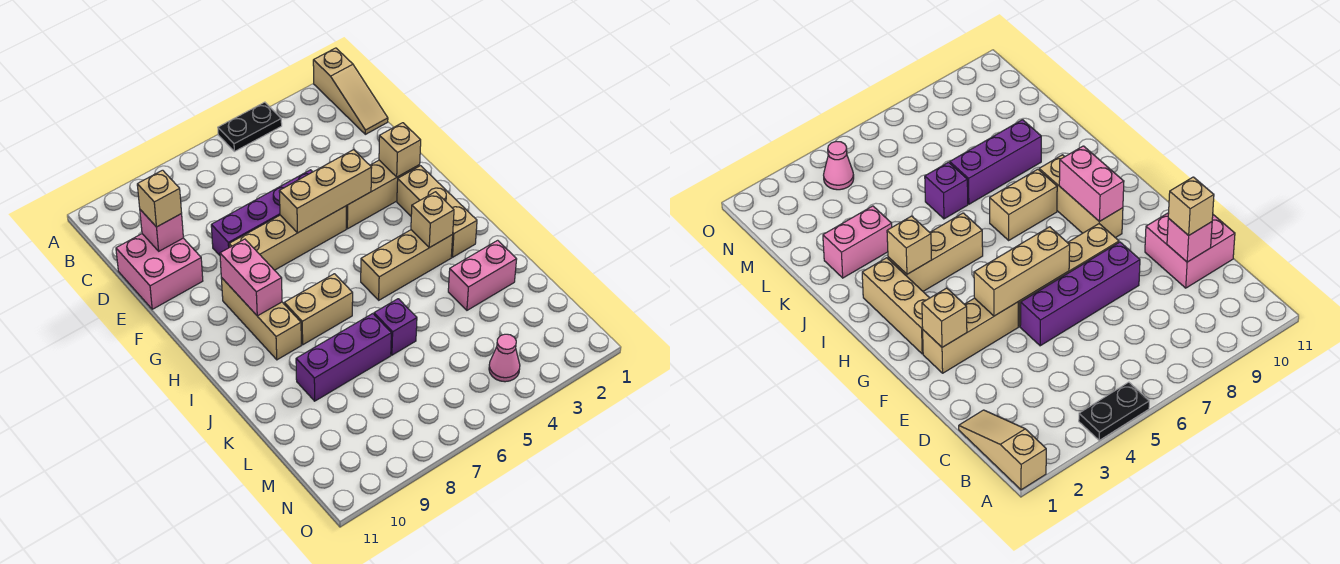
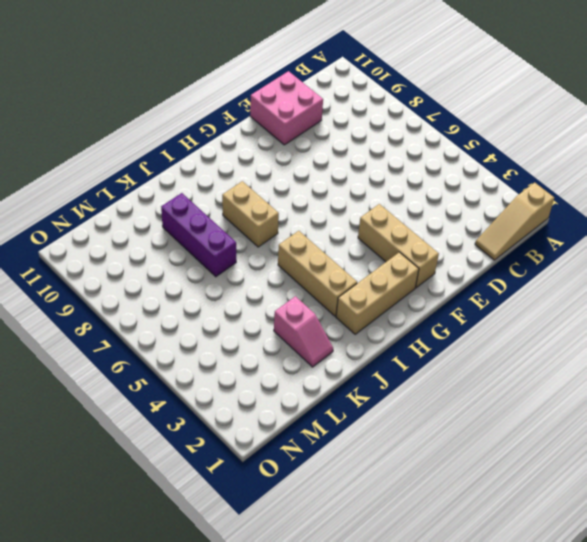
pink 1x2 slope [274,296,333,367] -> pink 1x2 brick [448,240,517,310]
none -> black 1x2 plate [218,102,282,151]
none -> purple 1x4 brick [211,170,312,255]
none -> tan 1x4 brick [229,206,346,270]

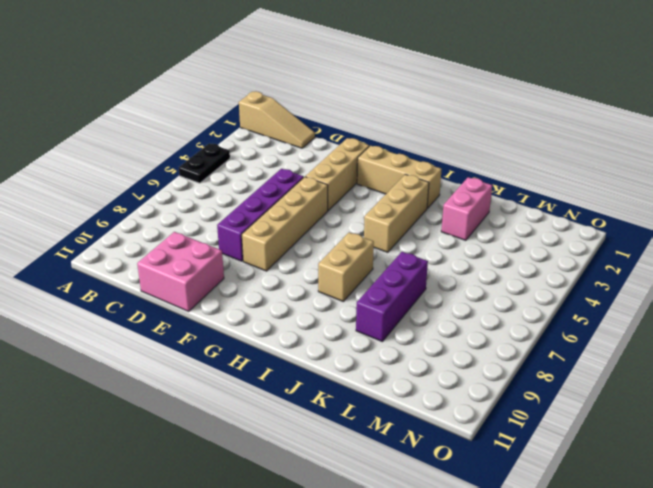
none -> tan 1x3 brick [221,278,301,360]
none -> purple 1x1 brick [374,299,417,355]
none -> pink 1x1 cone [489,334,520,382]

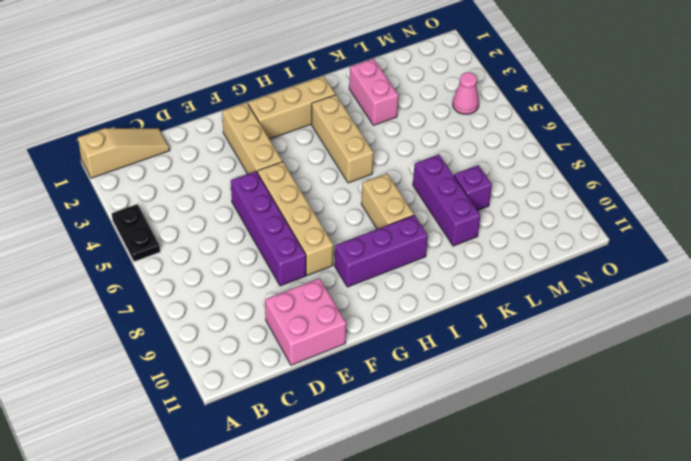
purple 1x3 brick [335,215,428,287] -> tan 1x3 brick [221,278,301,360]
purple 1x1 brick [454,165,492,211] -> purple 1x1 brick moved to [374,299,417,355]
none -> pink 1x1 brick [140,210,183,251]
none -> tan 1x1 brick [379,123,421,177]
none -> tan 1x3 brick [279,150,372,233]

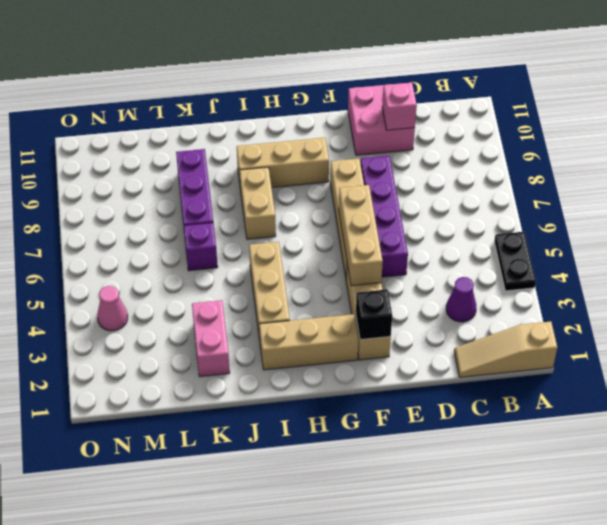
purple 1x1 cone [446,277,476,322] -> none
black 1x1 brick [356,289,392,340] -> tan 1x1 brick [379,123,421,177]
none -> pink 1x2 brick [220,239,282,316]
none -> tan 1x1 brick [411,192,454,248]
none -> tan 1x1 brick [137,170,182,227]

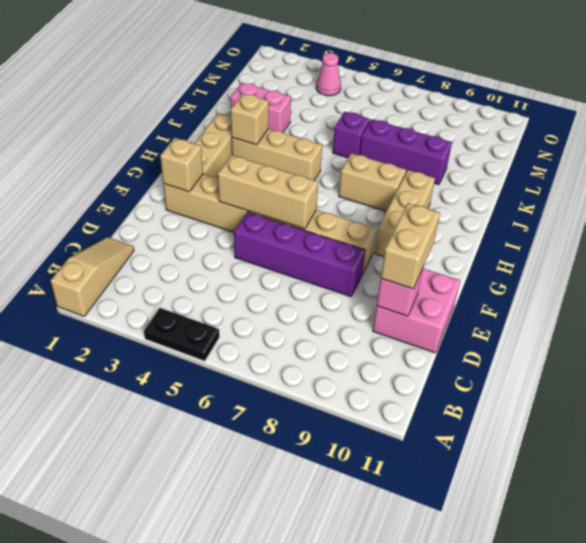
tan 1x2 brick [381,203,440,289] -> tan 1x1 brick [137,170,182,227]
none -> pink 1x2 brick [220,239,282,316]

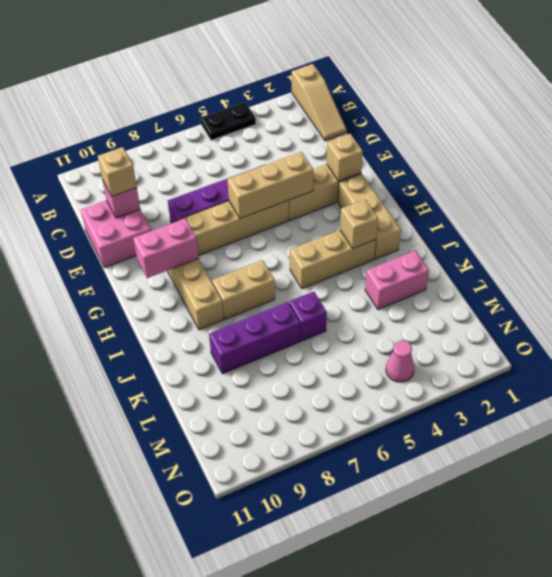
pink 1x2 brick [133,219,199,278] -> pink 1x2 brick turned to [220,239,282,316]

